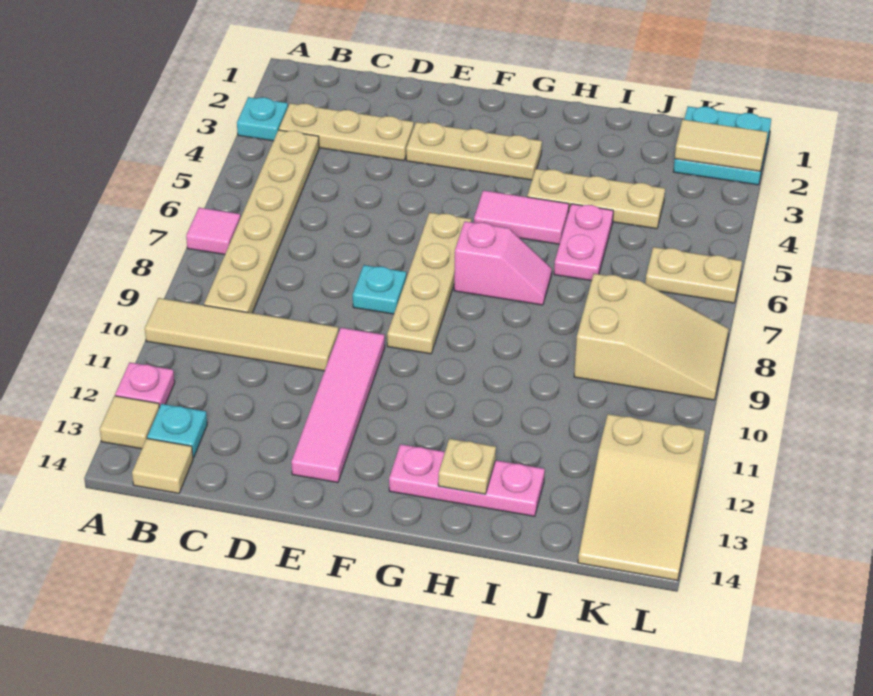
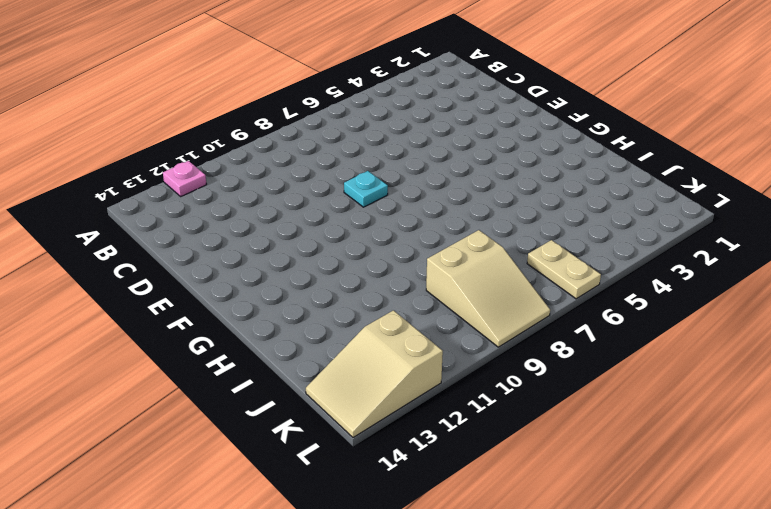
none -> cyan 1x1 plate [237,97,288,141]
none -> pink 1x1 tile [186,208,240,255]
none -> tan 1x4 tile [145,298,338,371]

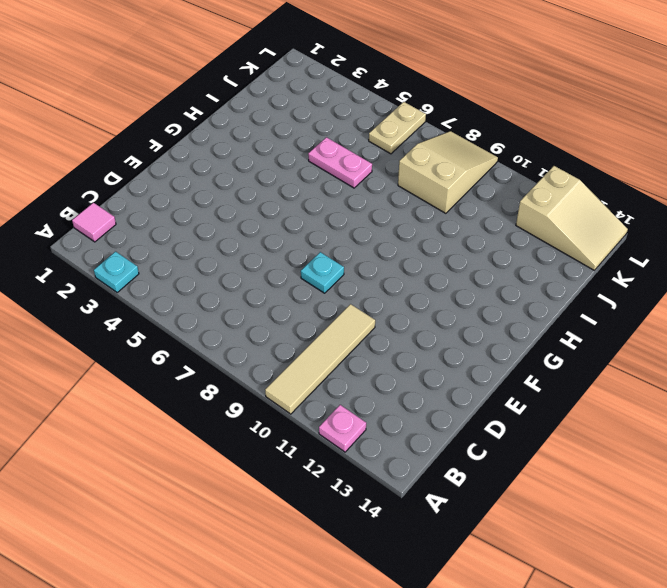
pink 1x1 tile [72,203,116,242] -> pink 1x1 tile moved to [186,208,240,255]
none -> tan 1x1 tile [100,396,159,449]
none -> tan 1x3 plate [279,103,414,161]
none -> tan 1x6 plate [204,130,319,313]

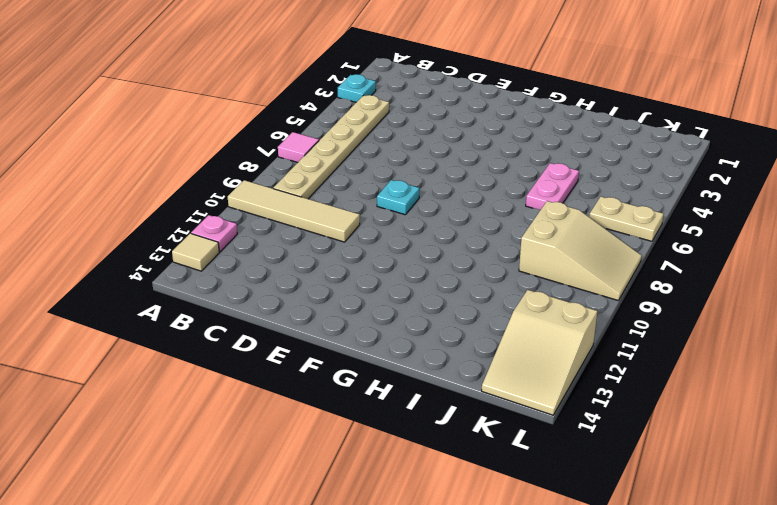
none -> tan 1x3 plate [279,103,414,161]
none -> cyan 1x1 plate [147,404,207,458]
none -> tan 1x1 tile [132,439,193,493]

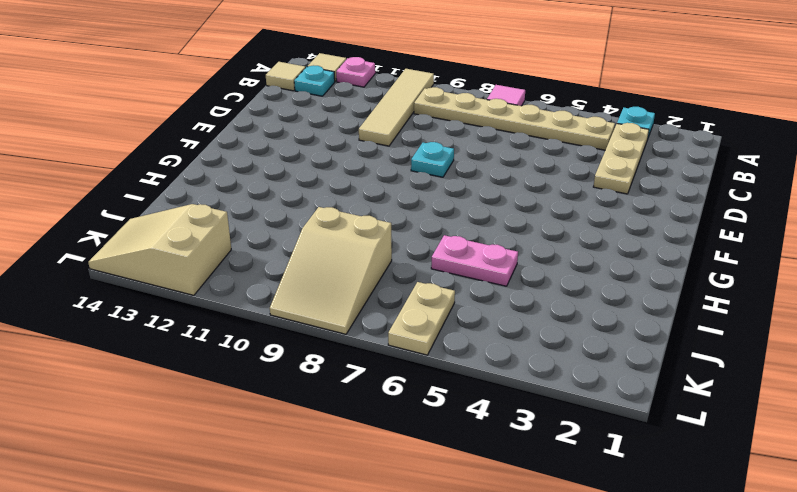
none -> tan 1x3 plate [406,122,542,180]
none -> pink 1x4 tile [291,328,385,483]
none -> tan 1x4 plate [387,213,471,354]

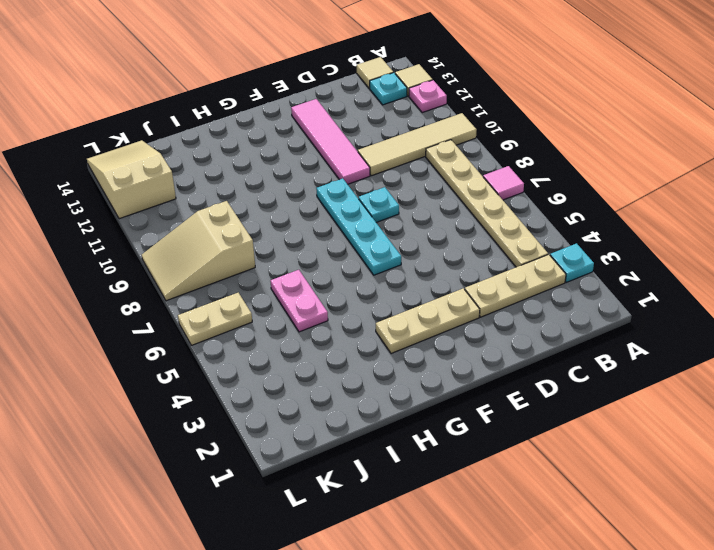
cyan 1x4 plate [316,178,401,275] -> tan 1x4 plate [387,213,471,354]
none -> pink 1x2 tile [474,190,569,244]
none -> pink 1x2 slope [454,221,552,305]
none -> pink 1x3 plate [389,444,545,516]

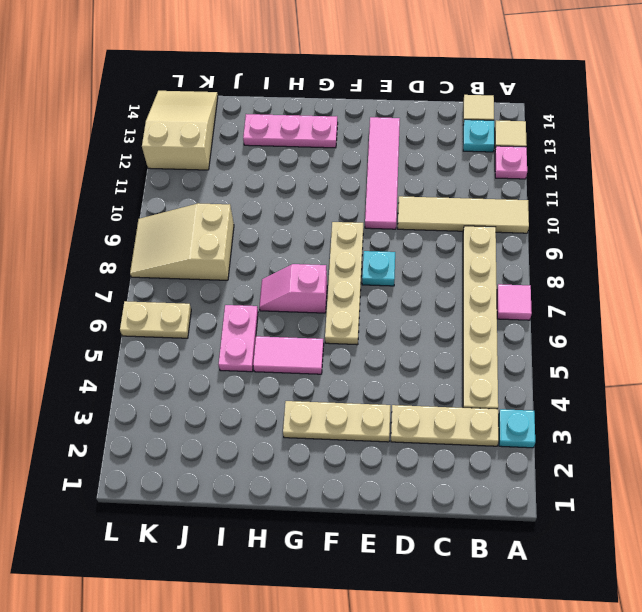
none -> tan 1x3 plate [527,169,665,229]
none -> cyan 2x2 plate [673,106,771,185]
none -> tan 1x1 plate [438,439,496,494]

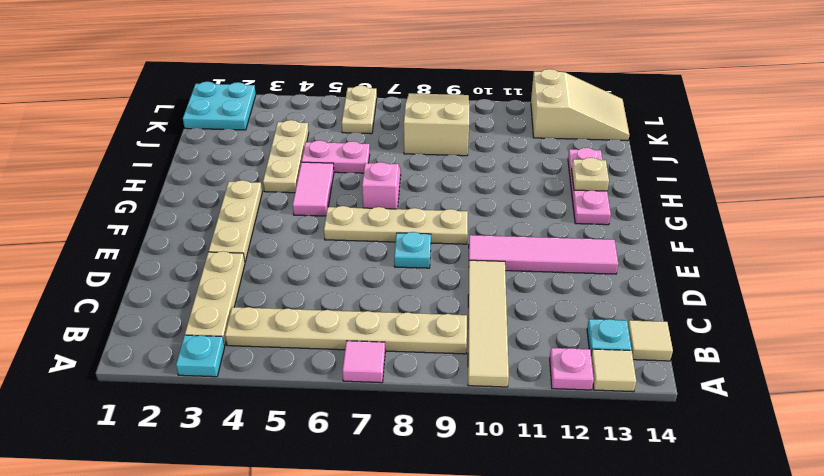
none -> tan 1x2 tile [675,120,768,171]

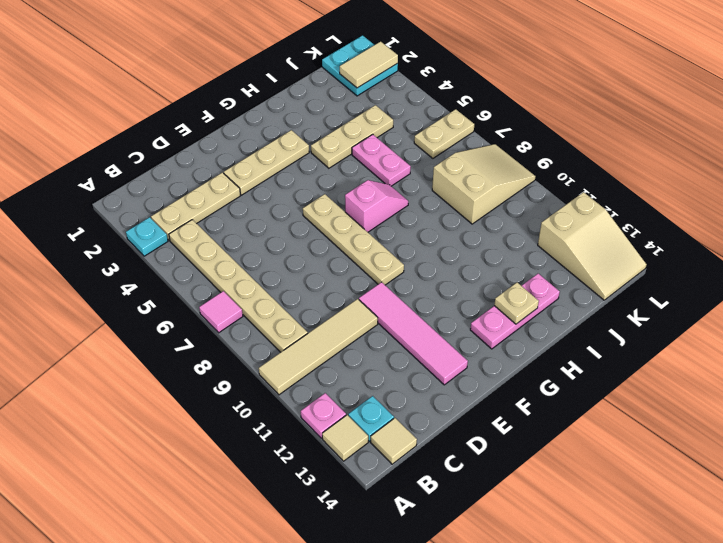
none -> cyan 1x1 plate [353,265,406,314]
none -> pink 1x2 tile [474,190,569,244]

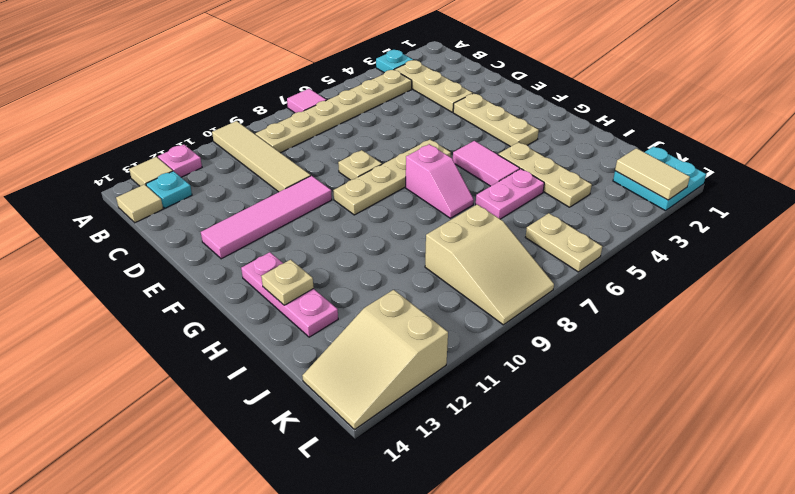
tan 1x1 plate [338,150,382,180] -> cyan 1x1 plate [353,265,406,314]

